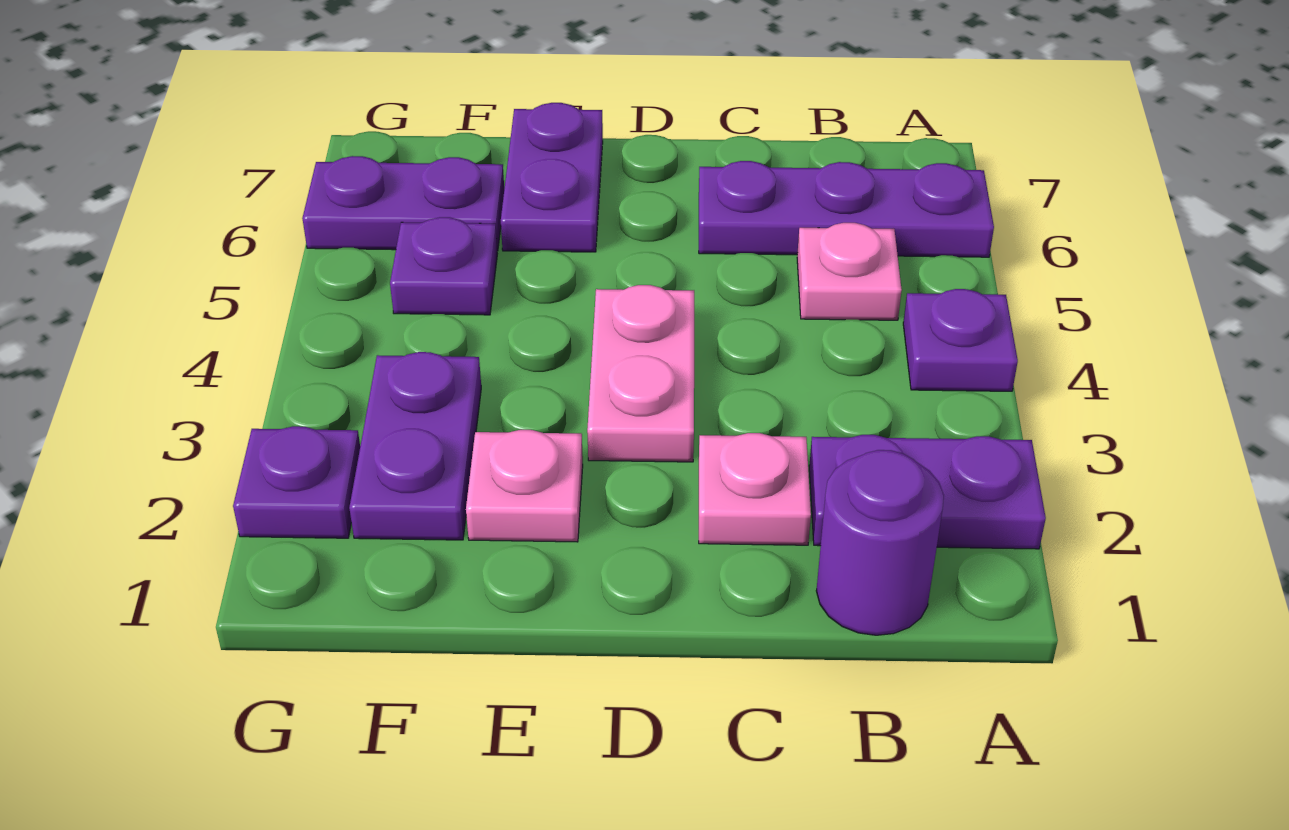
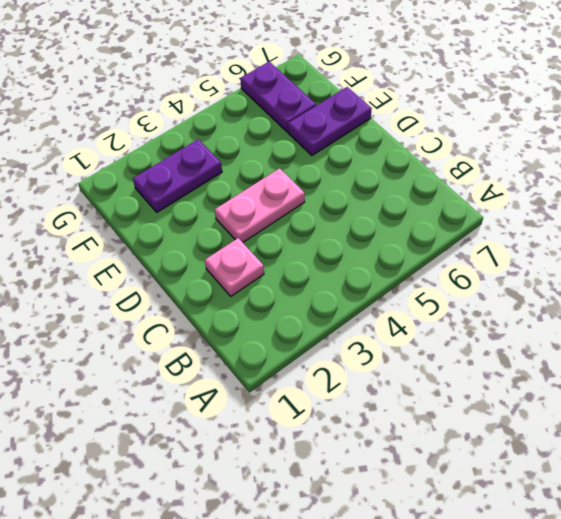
none -> purple 1x2 plate [809,435,1046,549]
none -> purple 1x1 plate [903,289,1018,391]
none -> purple 1x3 plate [699,161,994,257]

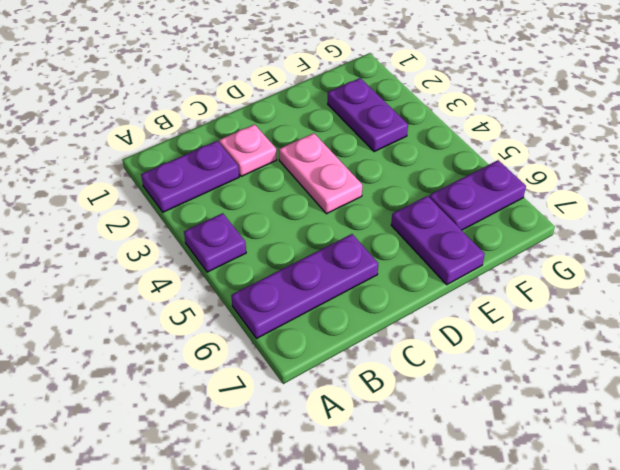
none -> purple 1x1 round brick [816,450,944,635]
none -> pink 1x1 plate [797,223,902,320]
none -> pink 1x1 plate [466,430,583,542]

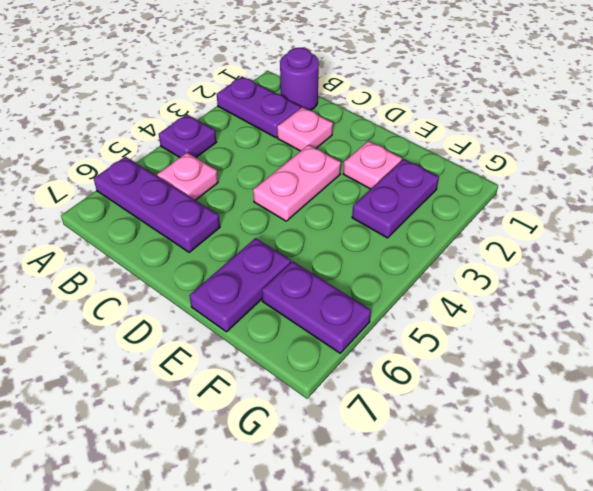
none -> purple 1x1 plate [390,217,497,315]
none -> purple 1x1 plate [233,426,360,538]

